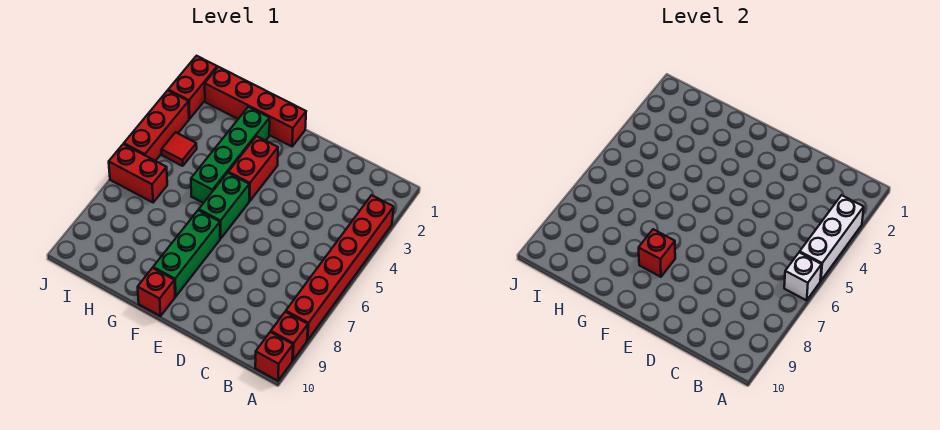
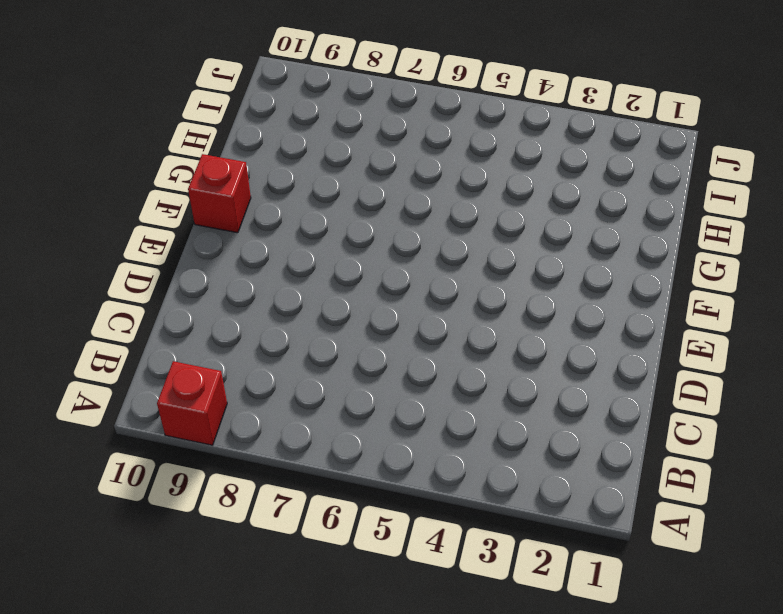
none -> red 1x6 brick [286,195,394,340]
none -> red 1x1 brick [255,332,293,381]
none -> red 1x4 brick [205,67,306,146]

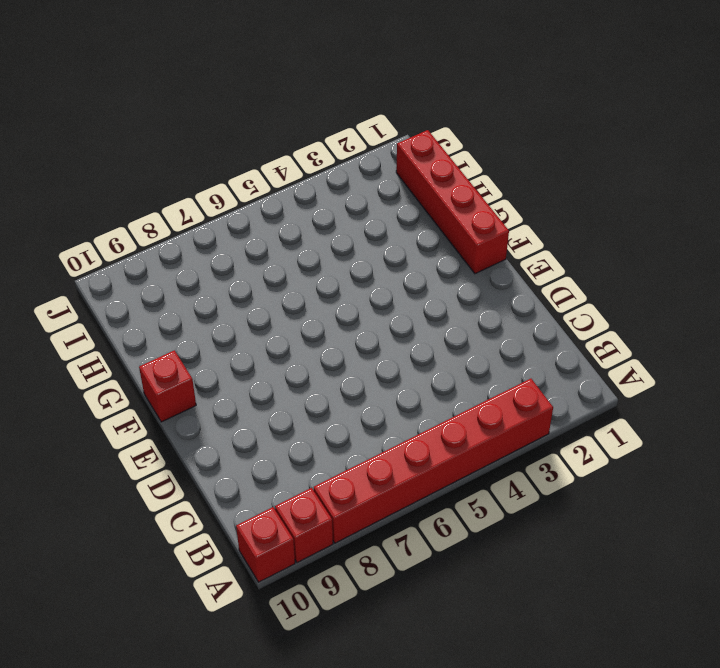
none -> red 1x2 brick [228,136,278,201]
none -> green 1x2 brick [199,173,249,239]
none -> green 1x3 brick [153,210,220,296]

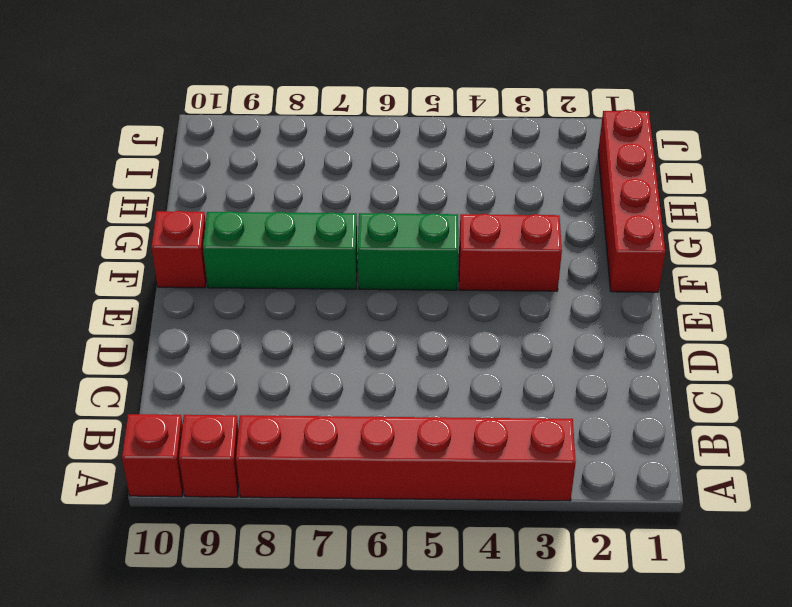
none -> green 1x4 brick [191,107,270,203]
none -> red 1x1 tile [162,132,197,166]
none -> red 1x2 brick [109,144,167,202]

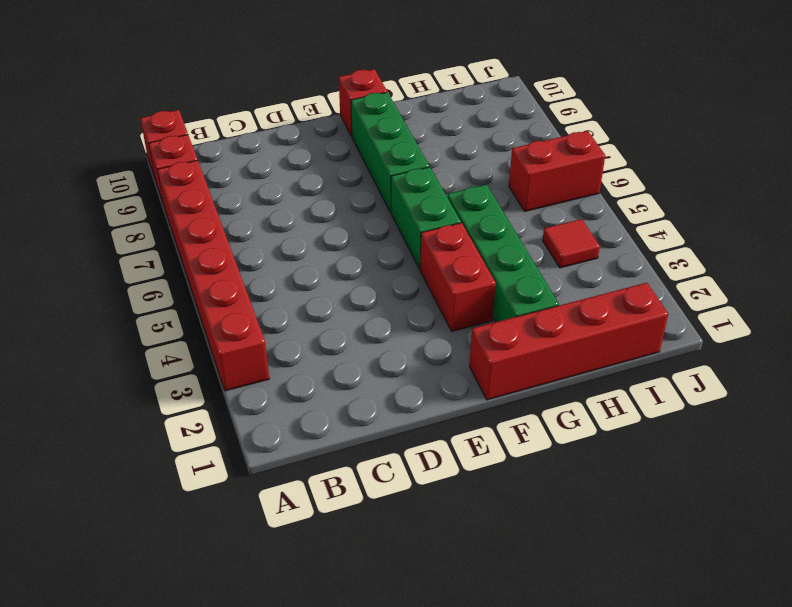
none -> red 1x2 brick [168,56,217,119]
none -> red 1x3 brick [124,90,189,161]
none -> white 1x3 brick [800,195,864,281]

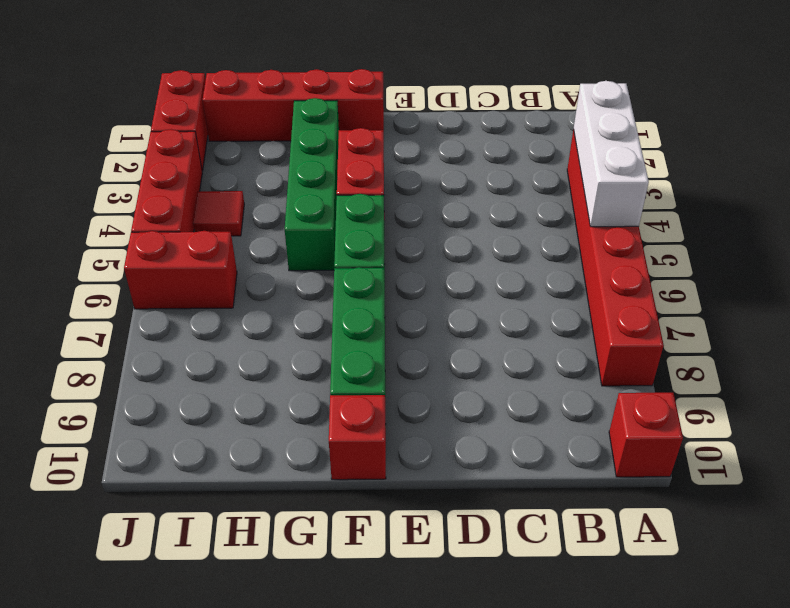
none -> red 1x1 brick [271,312,308,360]
none -> white 1x1 brick [784,252,822,300]
none -> red 1x1 brick [639,229,675,277]

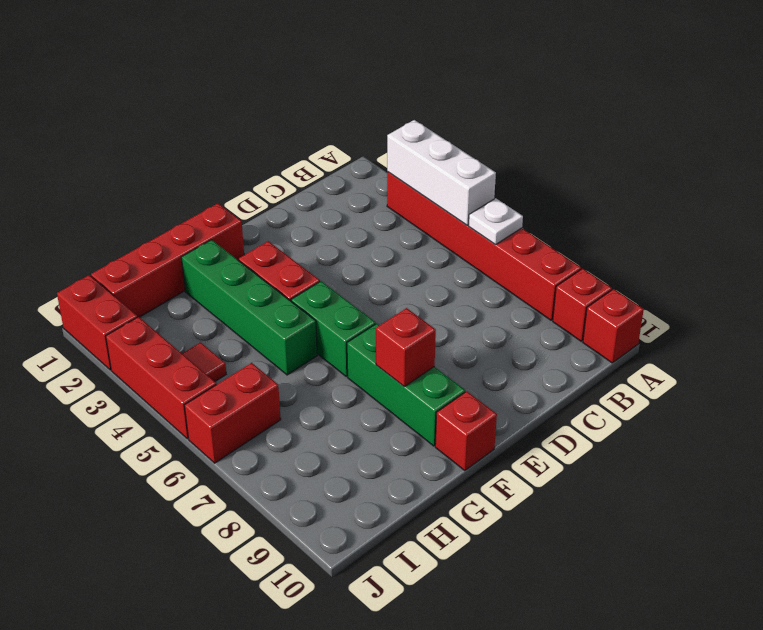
white 1x1 plate [469,198,523,245] -> white 1x1 brick [784,252,822,300]

